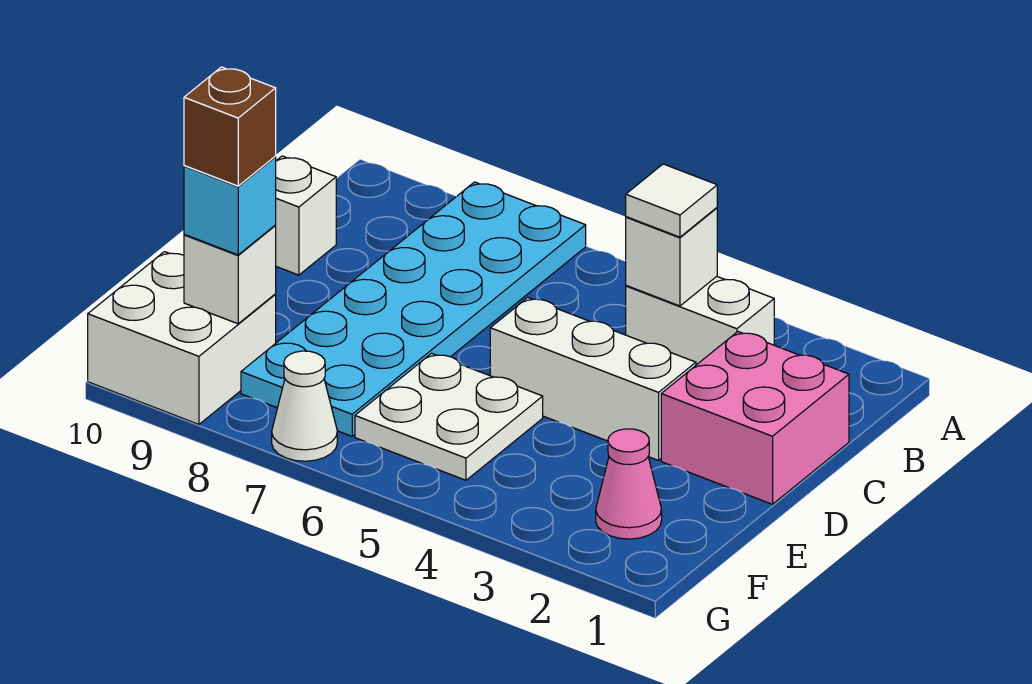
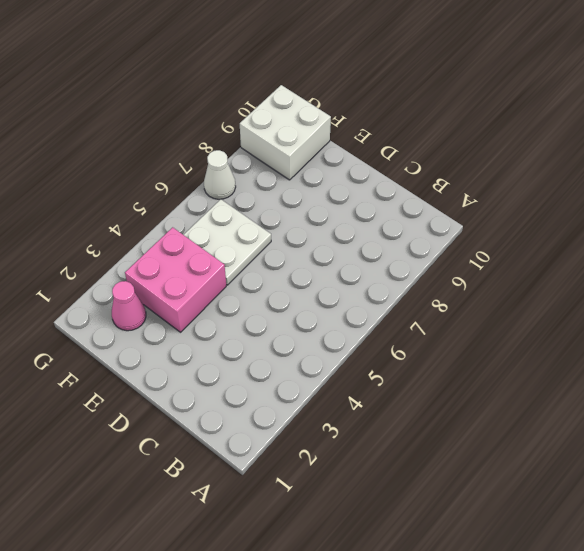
pink 2x2 brick [125,227,226,332] -> pink 2x2 brick moved to [661,332,849,504]
none -> cyan 2x6 plate [241,182,586,436]
none -> white 1x2 brick [626,277,774,365]
none -> white 1x1 brick [275,156,336,275]

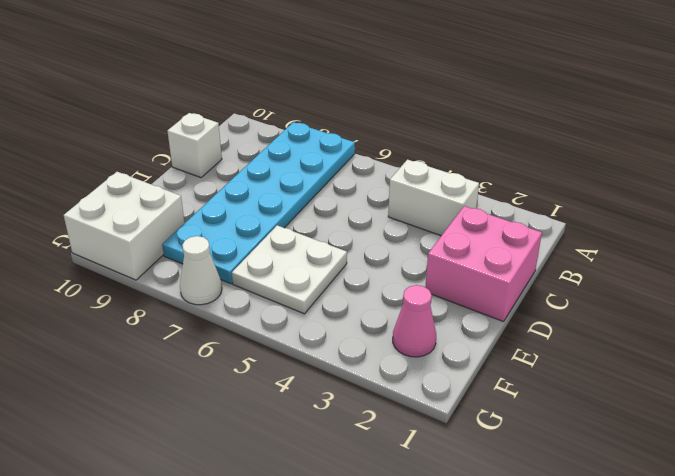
none -> white 1x3 brick [490,298,696,460]
none -> white 1x1 brick [626,208,717,306]
none -> white 1x1 brick [184,226,276,324]

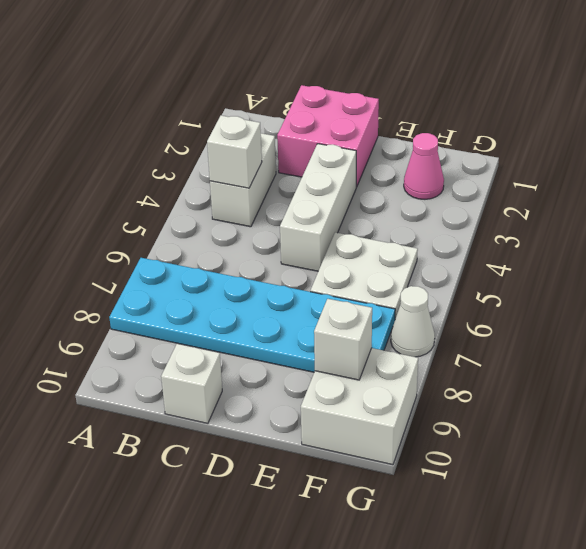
none -> white 1x1 tile [626,164,717,237]
none -> cyan 1x1 brick [184,157,276,255]
none -> brown 1x1 brick [184,67,276,186]

